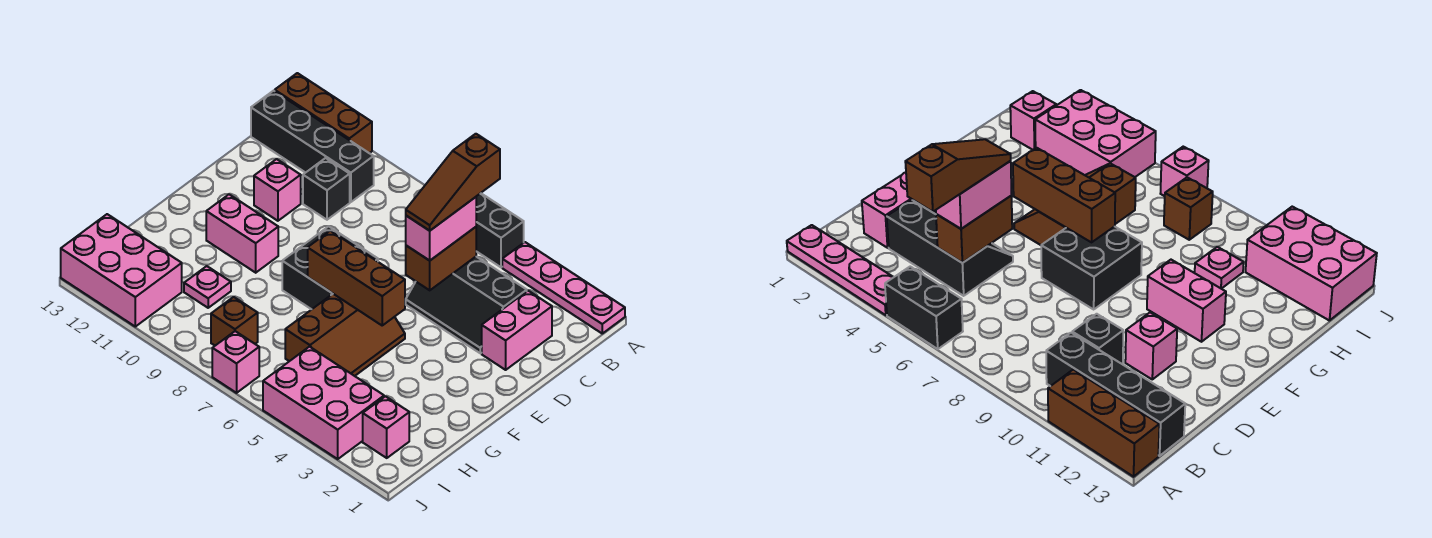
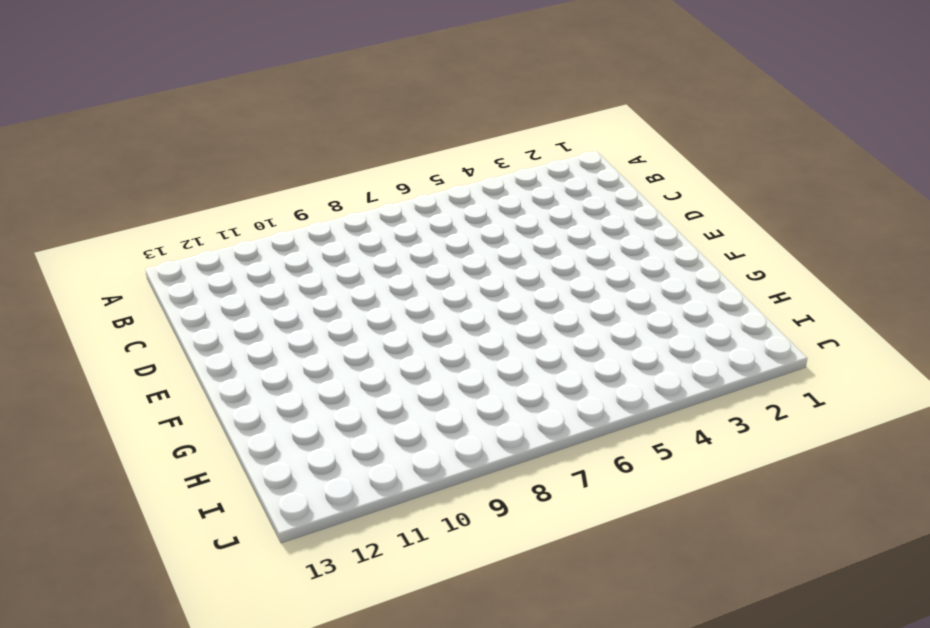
none -> pink 1x4 plate [502,242,625,333]
none -> black 1x2 brick [476,193,524,267]
none -> brown 1x3 brick [275,73,372,153]

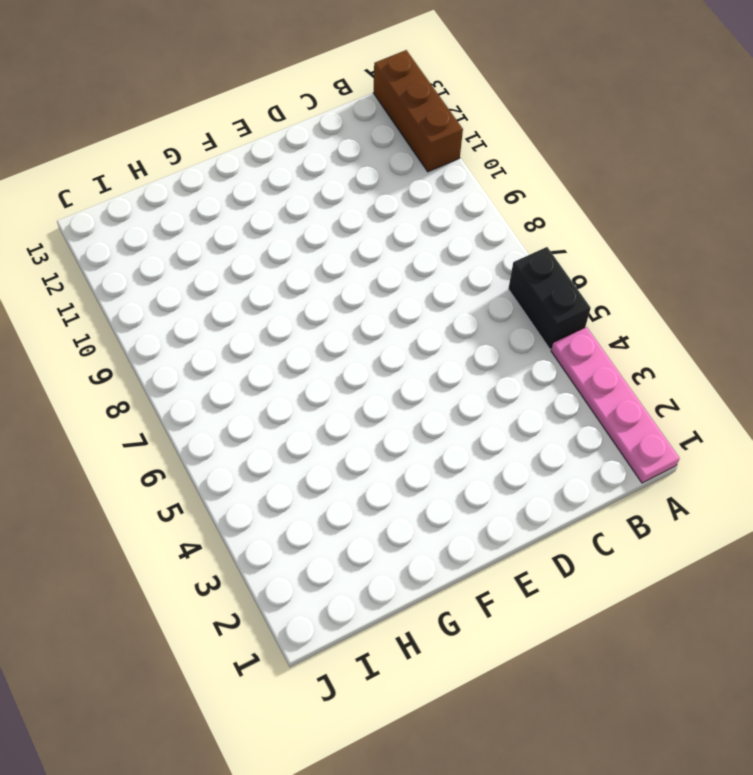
none -> black 1x4 brick [251,91,374,202]
none -> pink 1x2 brick [482,291,552,370]
none -> black 2x3 slope [406,257,527,353]

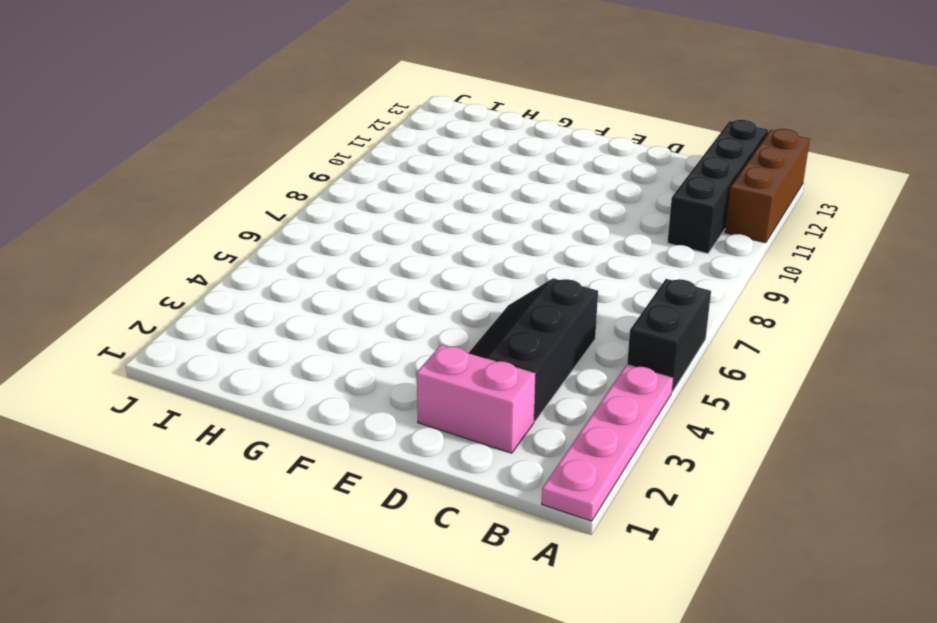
none -> black 1x1 brick [303,158,350,220]
none -> pink 1x1 brick [254,159,301,221]
none -> black 2x2 brick [282,226,378,309]

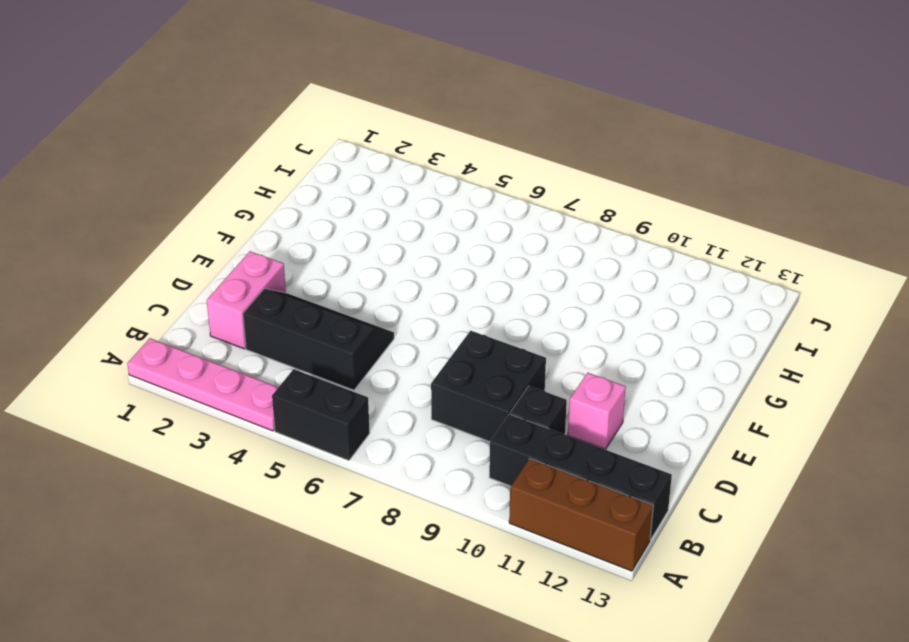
black 2x2 brick [431,331,546,442] -> black 2x2 brick moved to [282,226,378,309]
none -> brown 2x3 slope [285,294,405,376]
none -> pink 1x2 brick [206,195,278,273]
none -> pink 1x1 plate [184,266,231,308]

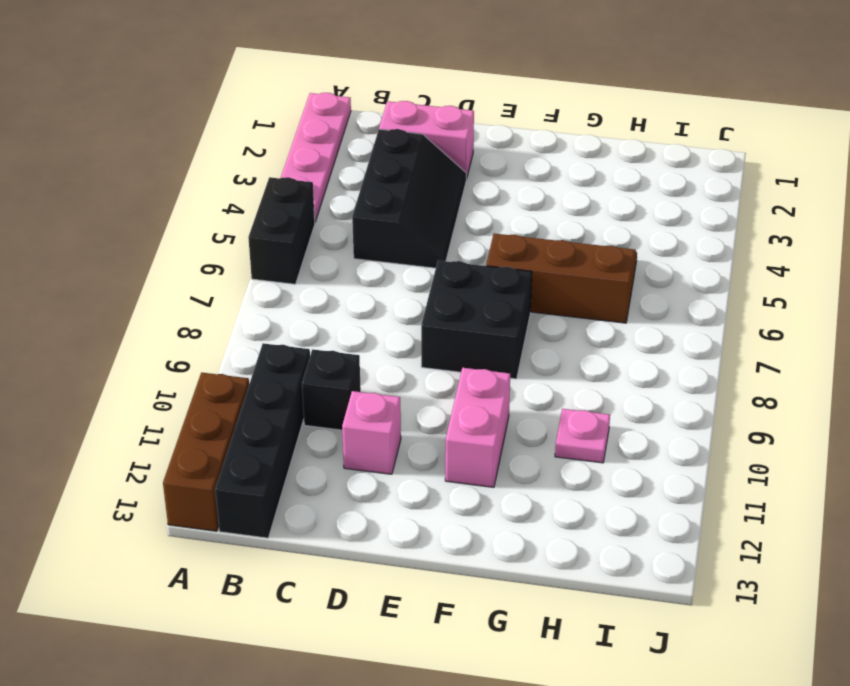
none -> pink 1x1 brick [363,396,409,458]
none -> pink 2x3 brick [263,347,384,459]
none -> brown 1x1 brick [211,297,258,346]

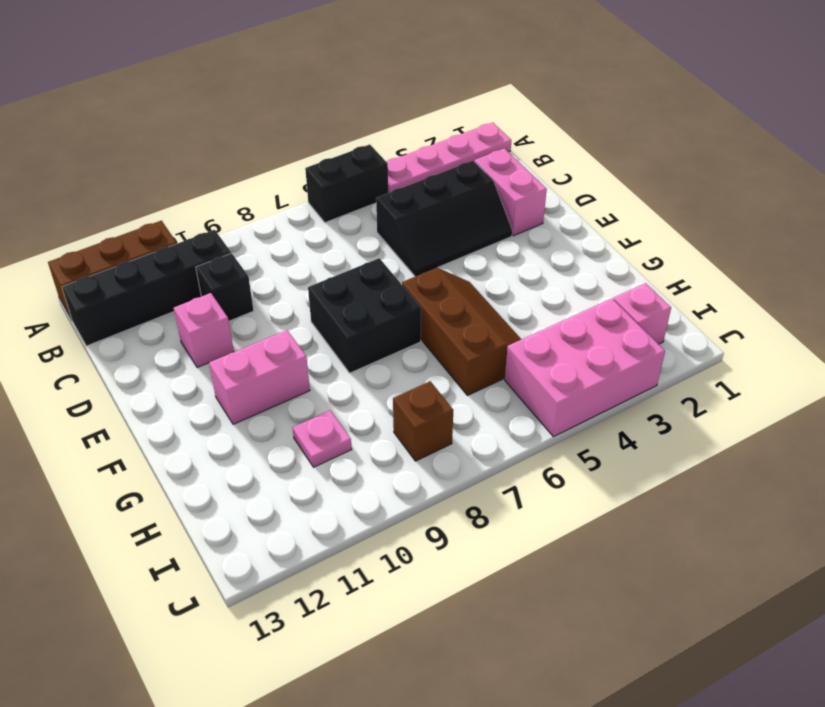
none -> pink 2x3 brick [61,214,182,327]
none -> pink 1x1 brick [212,331,259,393]
none -> brown 1x2 brick [406,227,476,290]

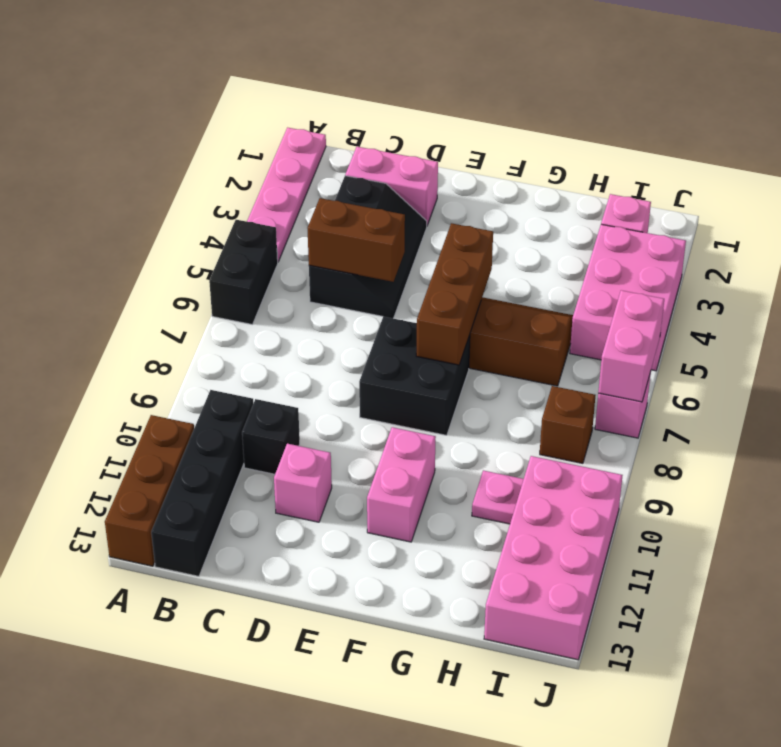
pink 2x4 brick [484,456,622,660] -> pink 2x3 brick [61,214,182,327]
pink 1x2 brick [598,290,664,402] -> pink 1x2 brick turned to [406,197,476,261]
none -> brown 1x3 slope [406,134,500,231]

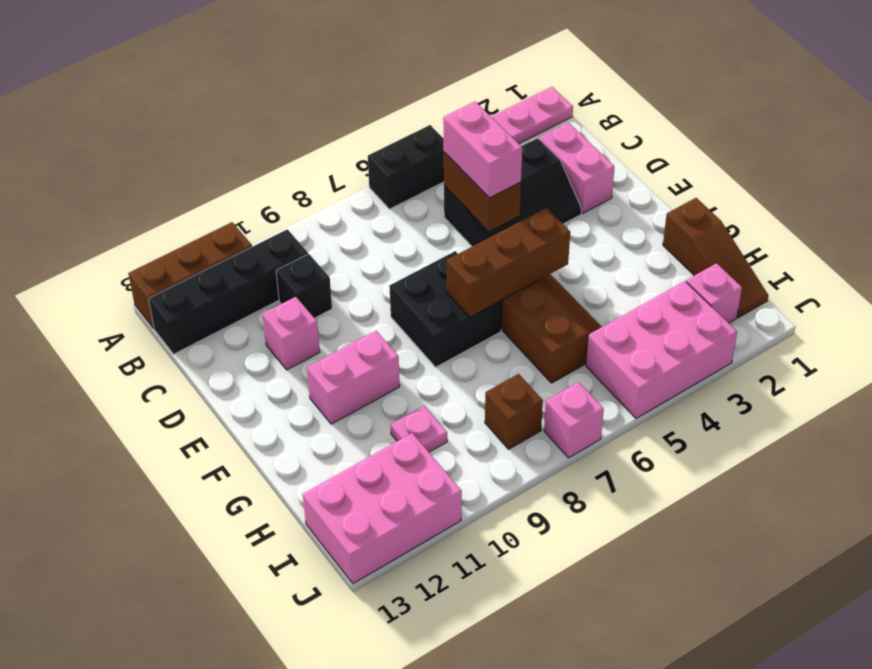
brown 1x3 slope [663,198,769,318] -> brown 1x3 slope moved to [406,134,500,231]

